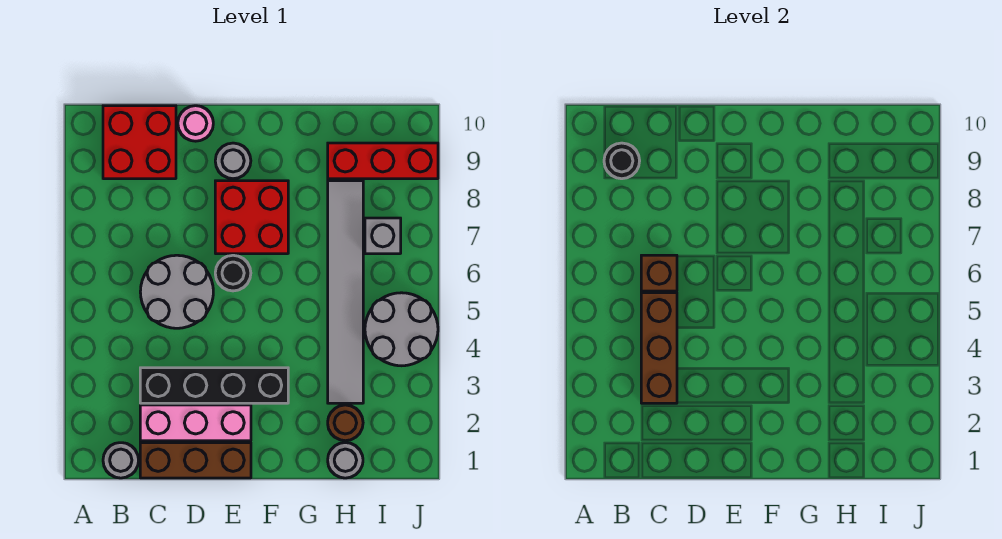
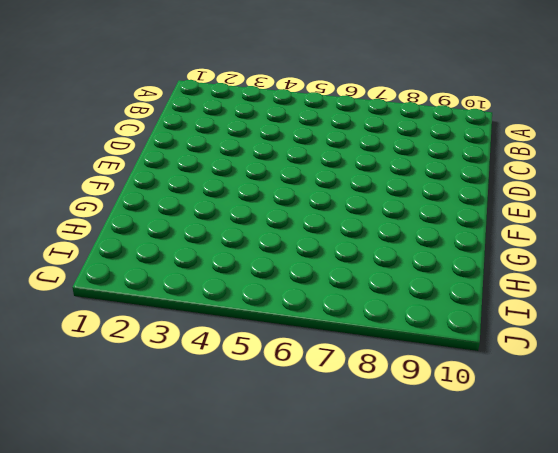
none -> grey 1x1 round brick [103,443,139,478]
none -> red 2x2 brick [103,106,176,179]
none -> brown 1x3 brick [140,443,251,478]

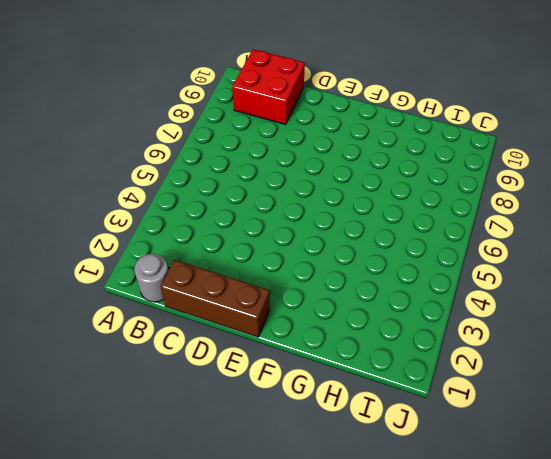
none -> pink 1x3 brick [140,405,251,441]
none -> black 1x4 brick [140,368,288,403]
none -> grey 2x2 round brick [140,255,213,328]

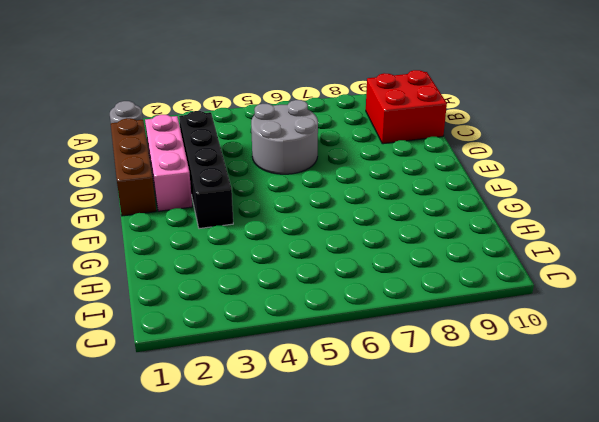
none -> pink 1x1 round brick [178,106,213,141]
none -> black 1x1 round brick [215,255,251,291]
none -> red 2x2 brick [215,181,288,254]

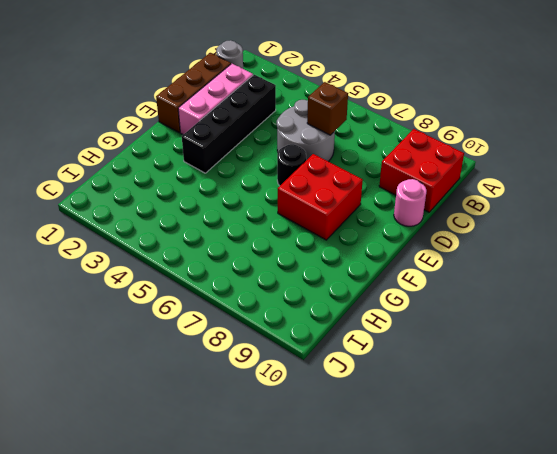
none -> grey 1x1 round brick [215,143,251,179]
none -> grey 1x1 round brick [328,443,363,478]
none -> brown 1x1 round brick [328,405,363,441]

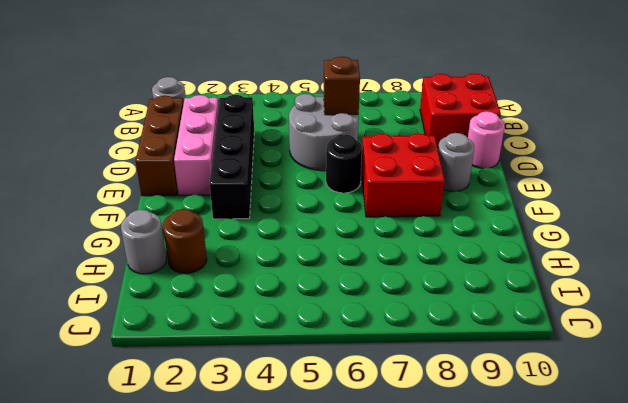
none -> grey 1x6 tile [328,181,363,403]
none -> red 1x3 brick [328,143,438,179]
none -> grey 2x2 round brick [365,293,438,366]

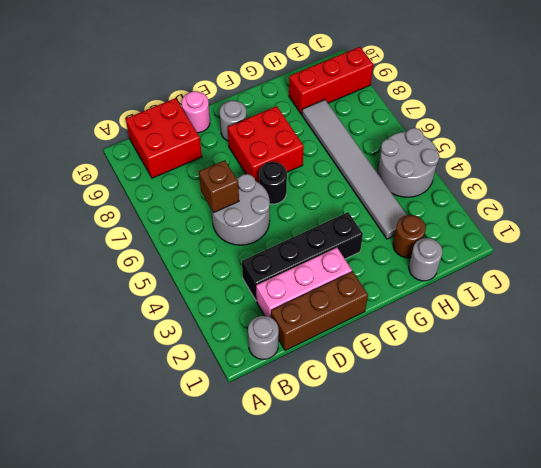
none -> grey 1x1 brick [365,218,401,254]
none -> black 1x1 round brick [604,143,640,179]
none -> brown 1x3 brick [641,293,677,403]

